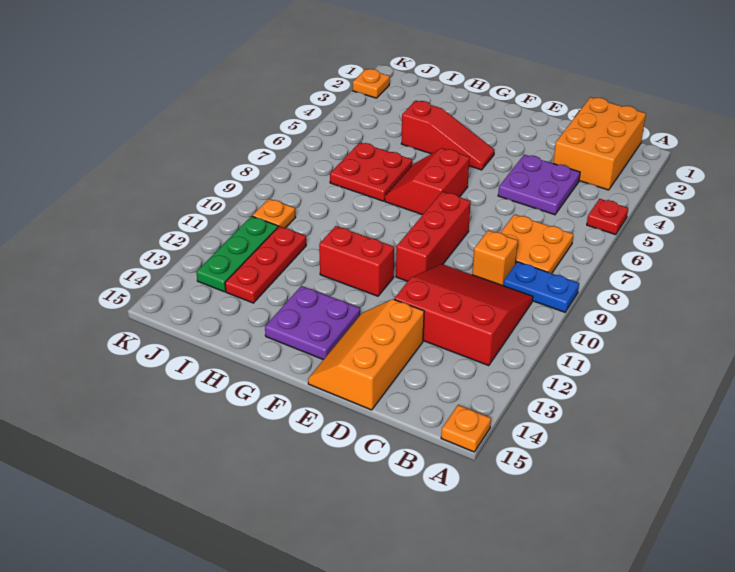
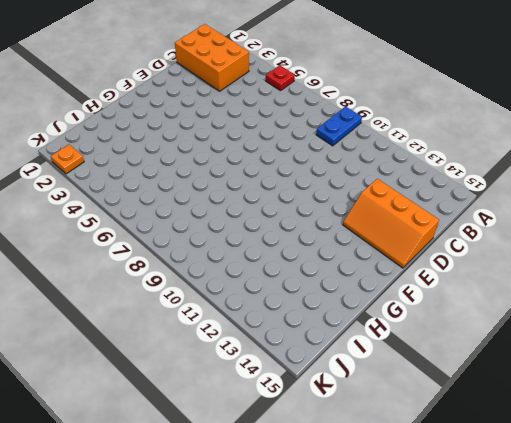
none -> orange 1x1 plate [441,405,491,452]
none -> orange 2x2 plate [500,214,573,273]
none -> red 3x3 slope [394,264,533,366]

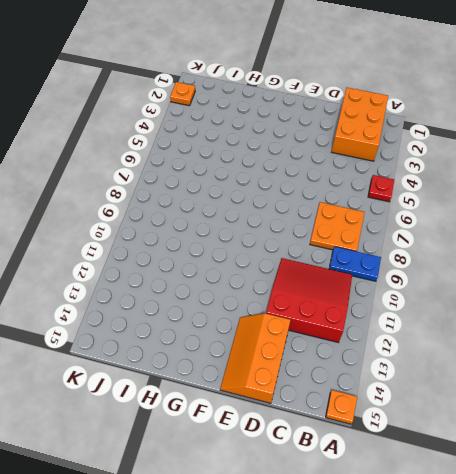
none -> purple 2x2 plate [498,155,580,215]
none -> orange 1x1 brick [472,230,518,286]
none -> red 1x3 brick [396,192,471,281]

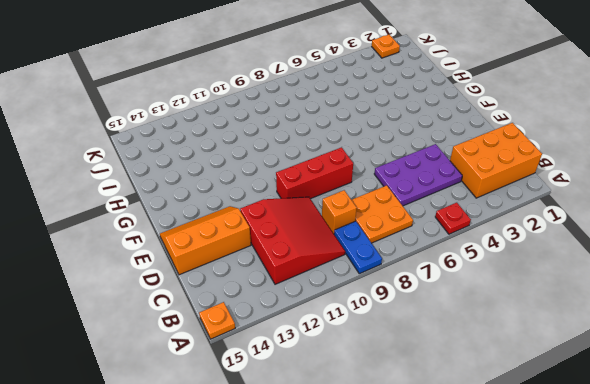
purple 2x3 plate [374,144,462,206] -> purple 2x2 plate [498,155,580,215]
none -> red 1x3 slope [401,100,494,170]
none -> red 2x2 slope [385,148,470,215]
none -> red 1x2 brick [319,226,394,296]

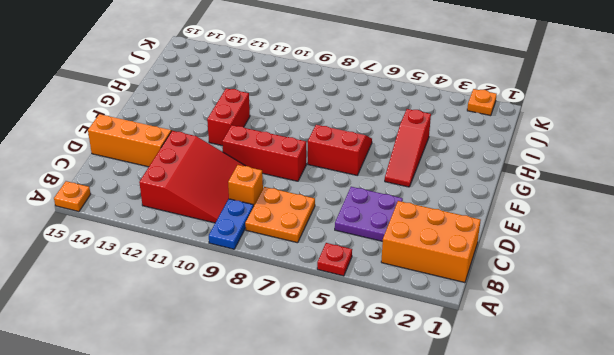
none -> purple 2x2 plate [265,286,360,360]
none -> red 2x2 plate [330,142,412,201]
none -> red 1x3 plate [225,226,306,303]

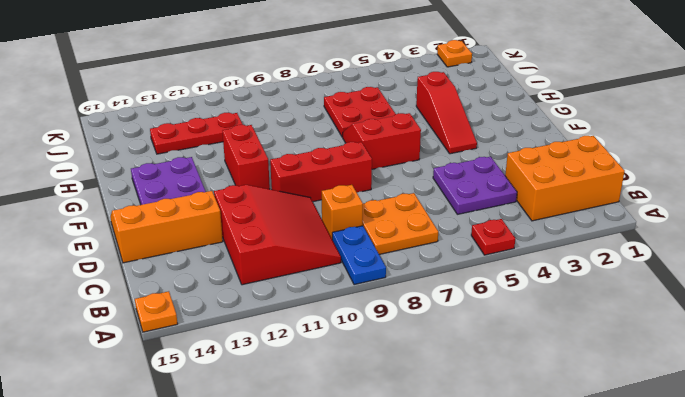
none -> orange 1x1 plate [252,199,295,228]
none -> green 1x3 plate [196,216,278,292]

